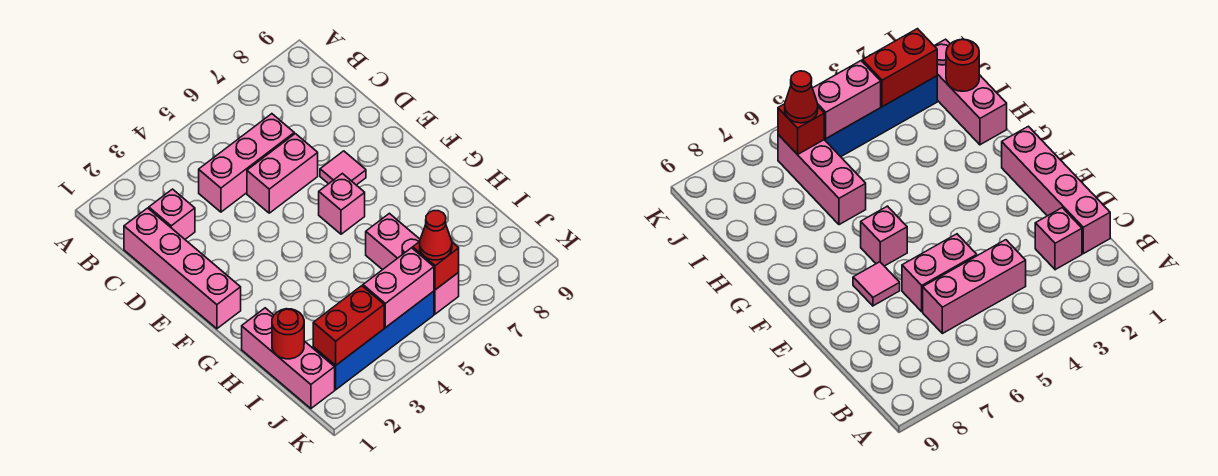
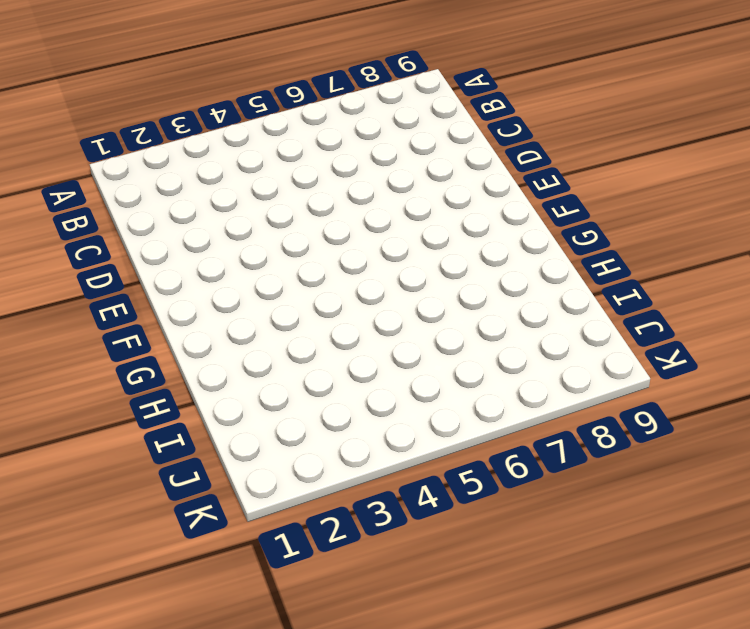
none -> pink 1x4 brick [124,208,241,329]
none -> pink 1x1 brick [149,189,195,239]
none -> pink 1x3 brick [199,114,294,212]

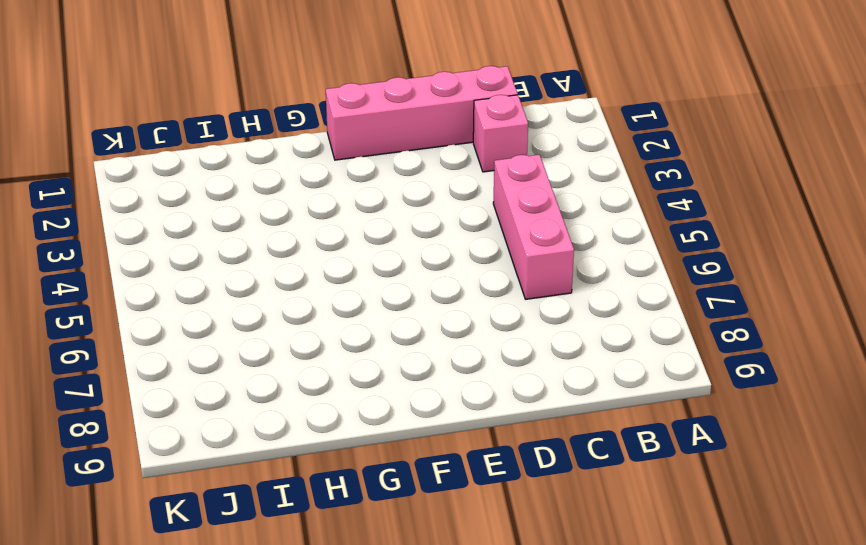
none -> pink 1x2 brick [247,134,318,213]
none -> pink 1x1 tile [320,151,366,185]
none -> pink 1x1 brick [319,174,365,234]

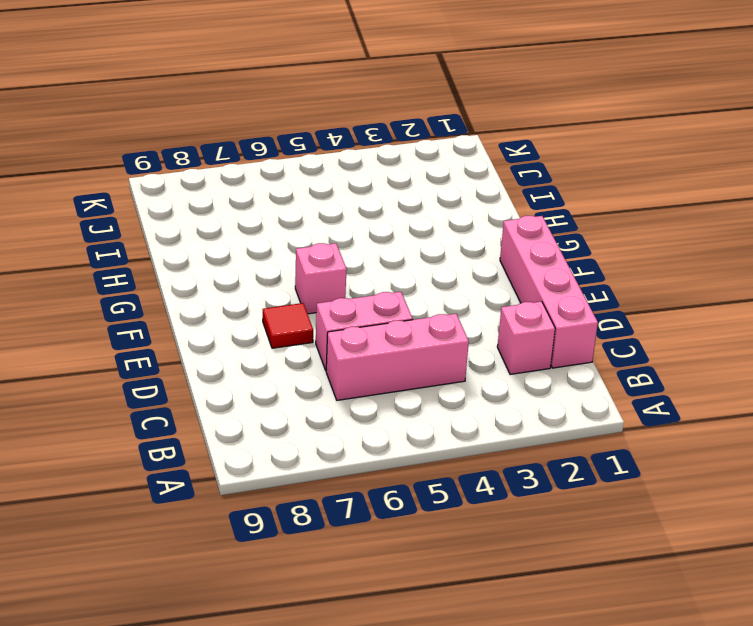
red 1x1 tile [263,303,313,348] -> pink 1x1 tile [320,151,366,185]
none -> pink 1x3 brick [242,308,335,409]
none -> pink 1x3 brick [366,213,459,314]
none -> blue 1x4 brick [313,291,434,390]

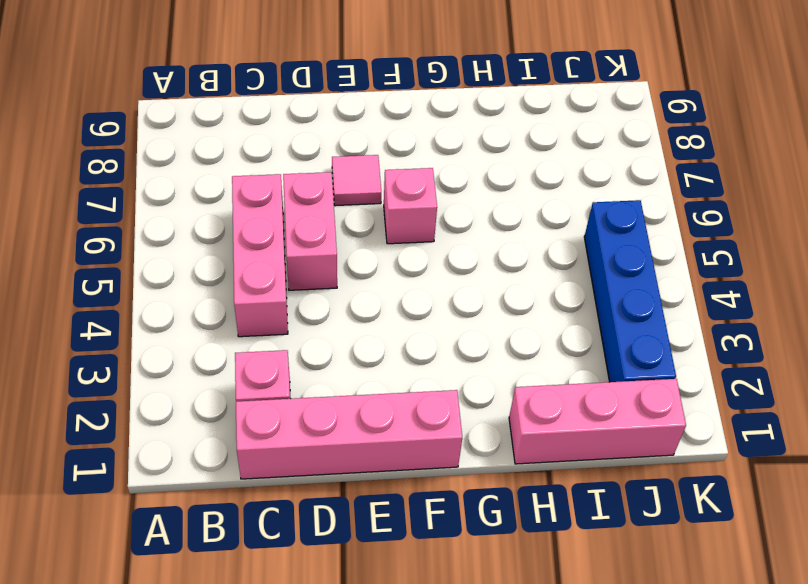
none -> pink 1x3 brick [366,213,459,314]
none -> red 1x1 round brick [272,309,304,359]
none -> red 1x2 brick [313,286,384,365]

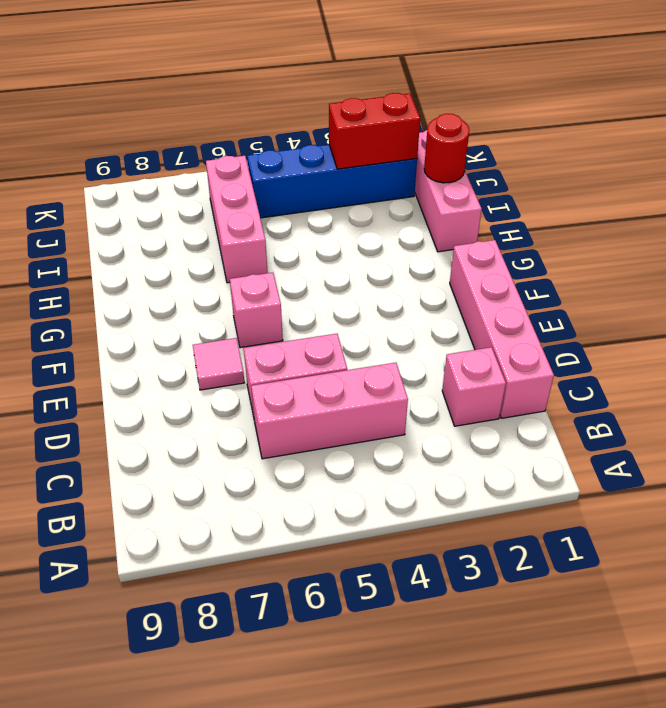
none -> pink 1x2 brick [363,248,434,328]
none -> red 1x1 brick [413,242,459,290]
none -> red 1x1 cone [420,211,452,260]

